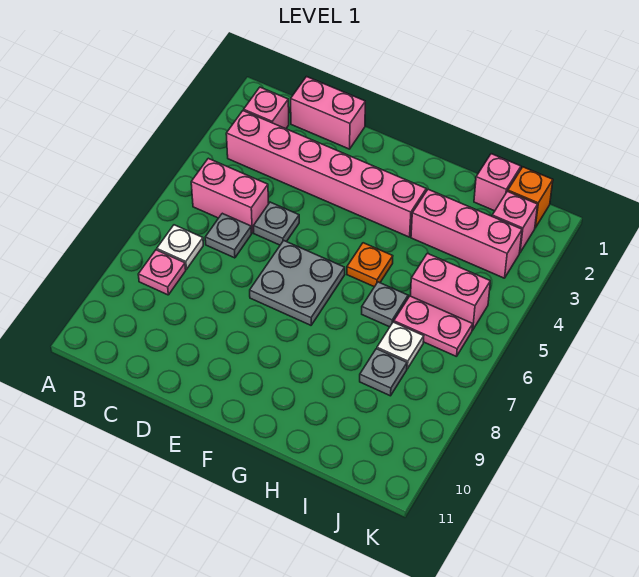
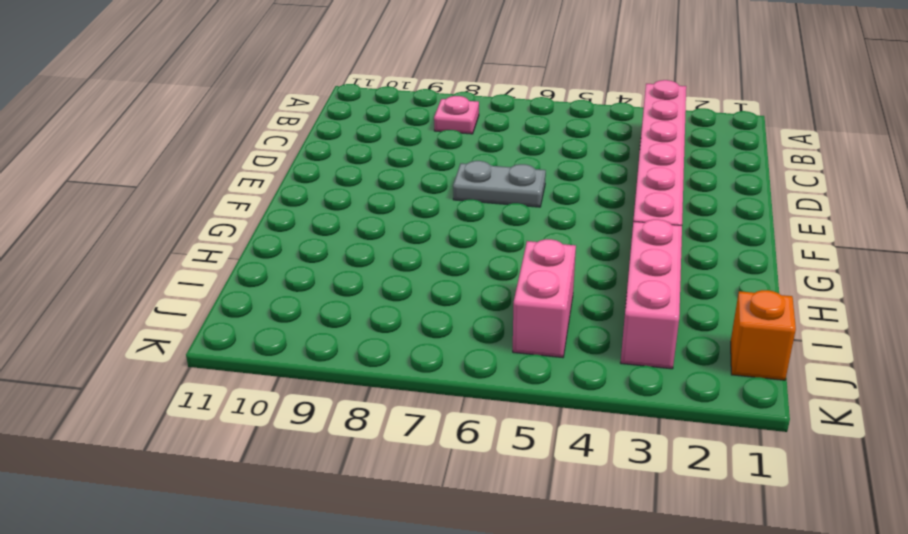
grey 1x2 plate [453,161,546,207] -> grey 2x2 plate [250,241,345,325]
none -> pink 1x1 brick [244,87,289,129]
none -> pink 1x2 brick [191,158,269,233]
none -> white 1x1 plate [157,225,203,269]

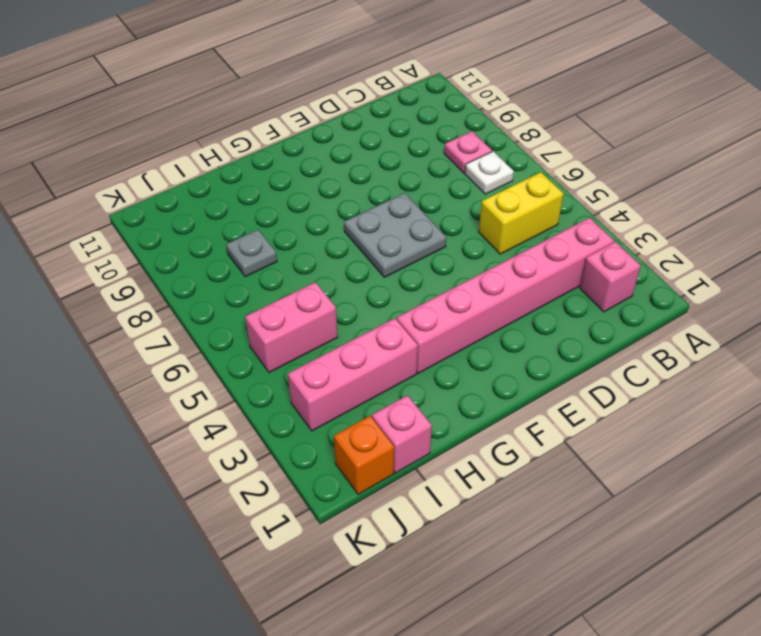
yellow 1x2 brick [479,172,564,254] -> pink 1x2 brick [191,158,269,233]
none -> pink 1x2 brick [291,77,365,149]
none -> grey 1x1 plate [205,213,252,258]
none -> grey 1x1 plate [254,202,299,245]

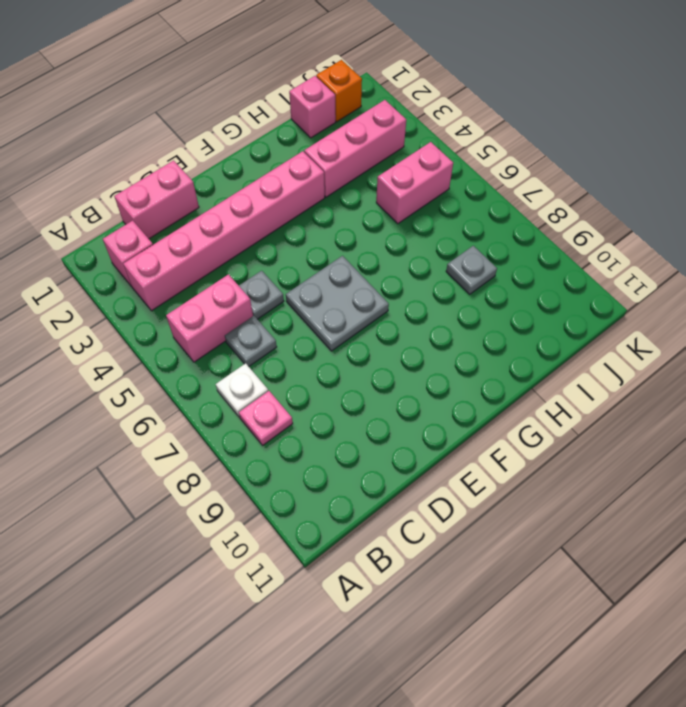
none -> orange 1x1 plate [347,243,393,287]
none -> grey 1x1 plate [362,282,408,327]
none -> pink 1x2 plate [394,296,473,357]

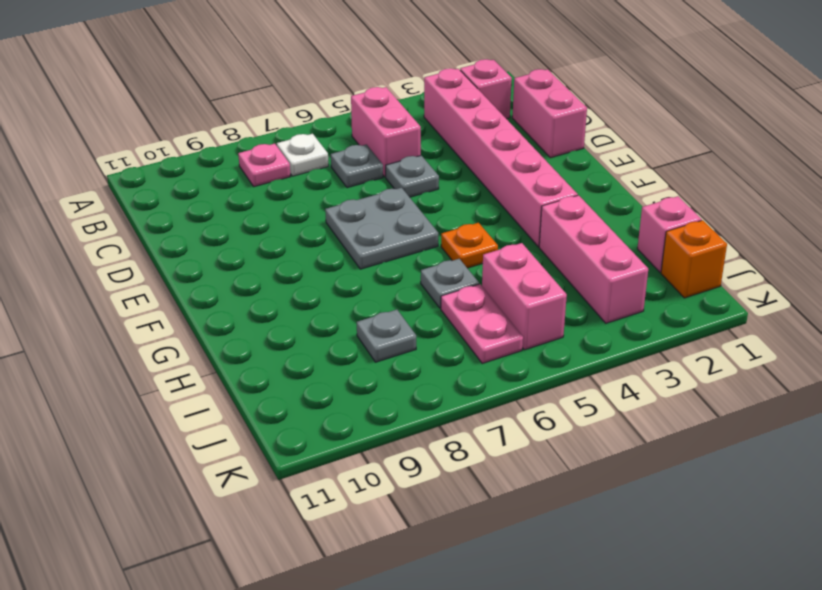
none -> white 1x1 plate [377,322,424,369]
none -> pink 1x1 brick [492,191,538,252]

